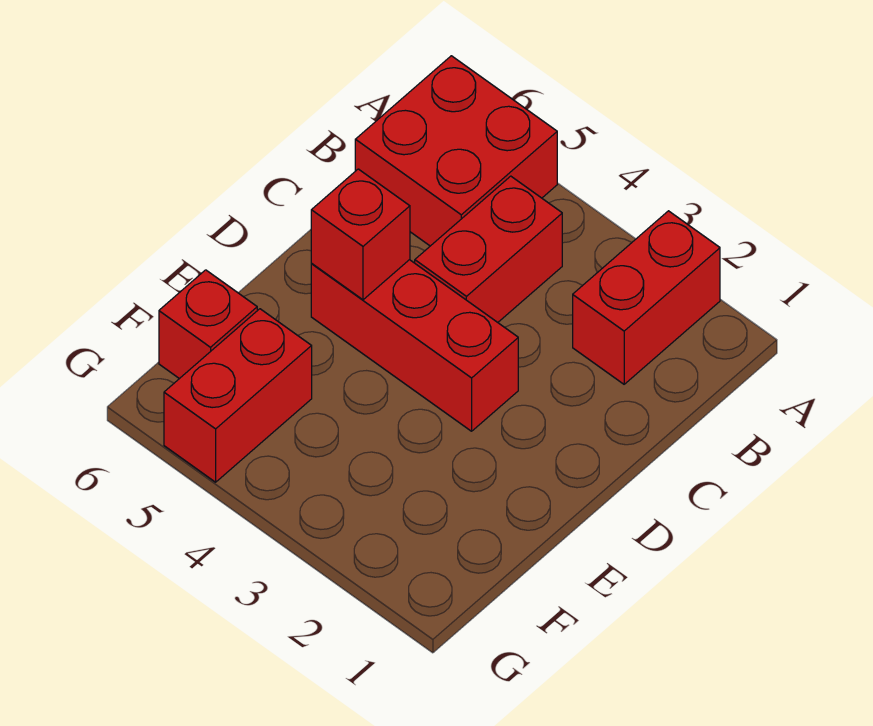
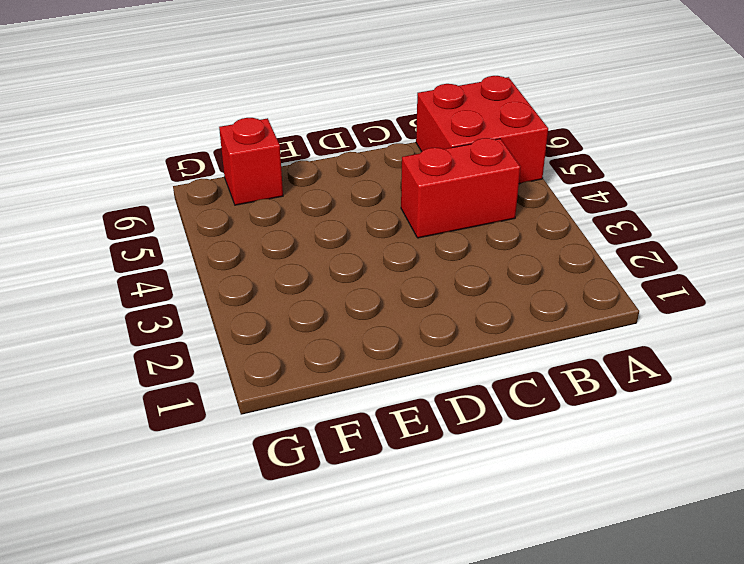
none -> red 1x2 brick [573,211,720,384]
none -> red 1x3 brick [311,260,518,431]

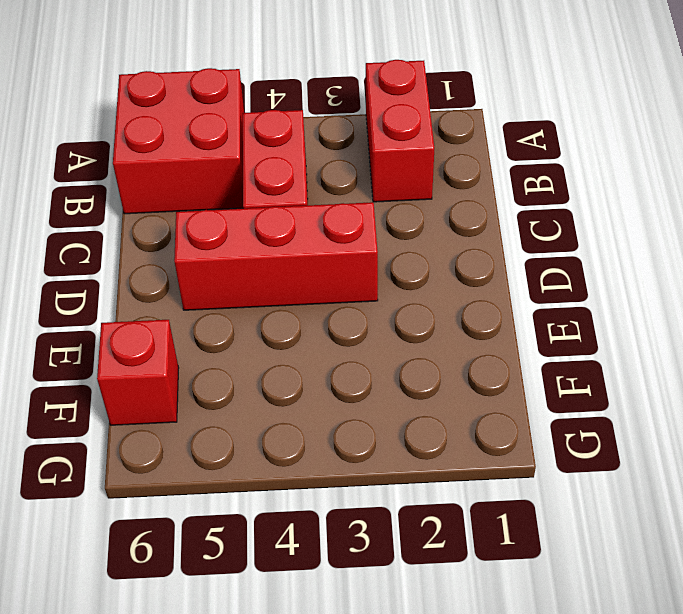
none -> red 1x2 brick [164,309,312,482]
none -> red 1x1 brick [311,169,410,300]

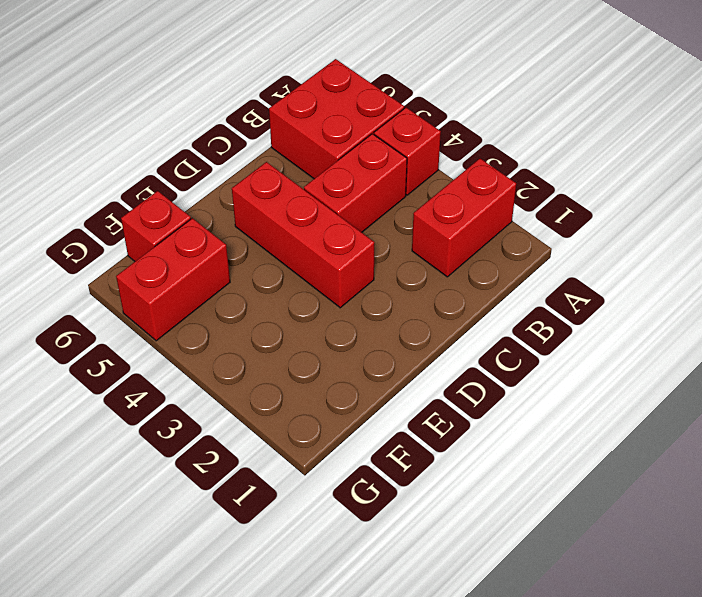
red 1x1 brick [374,108,441,195] -> red 1x1 brick moved to [311,169,410,300]

